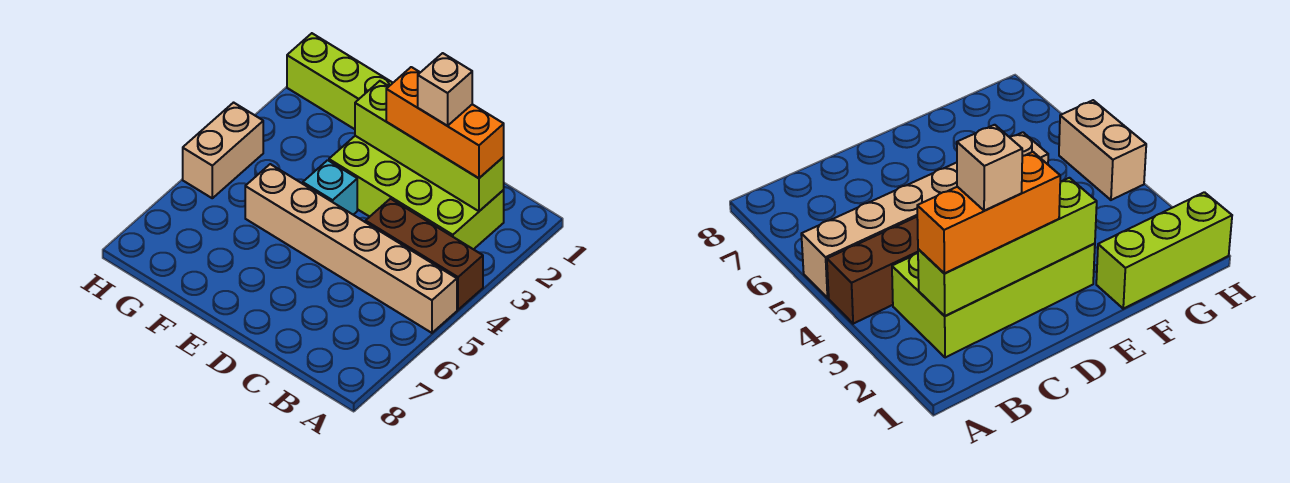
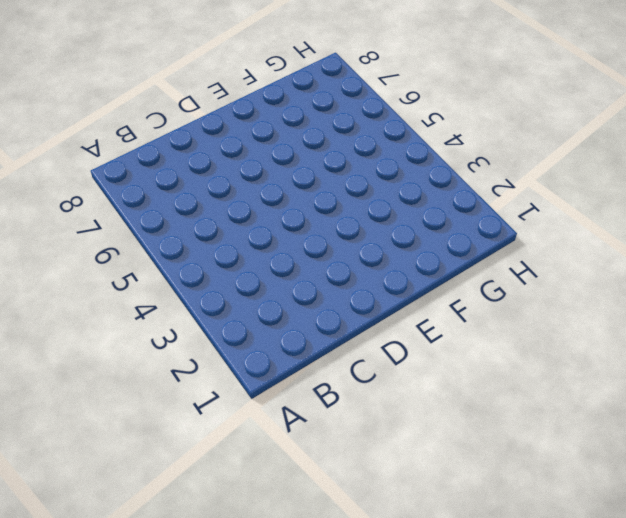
none -> brown 1x3 brick [366,199,483,310]
none -> tan 1x6 brick [245,164,457,333]

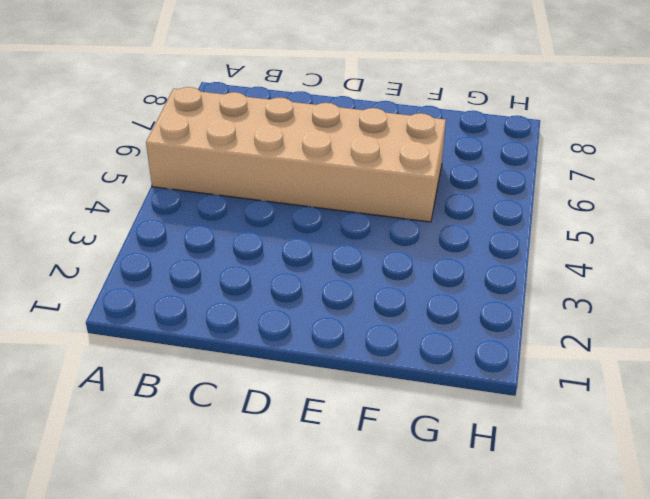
tan 2x6 brick [146,87,446,222] -> tan 1x6 brick [245,164,457,333]
none -> brown 1x3 brick [366,199,483,310]
none -> lime 2x4 brick [329,136,504,249]

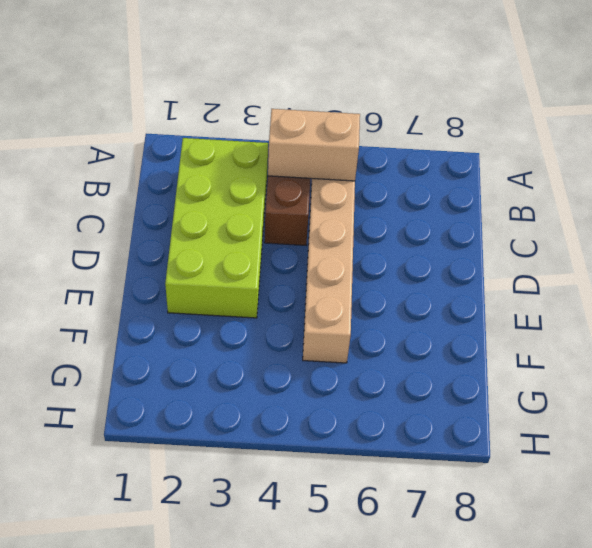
tan 1x2 brick [268,109,360,181] -> tan 1x2 brick moved to [183,103,263,198]
none -> cyan 1x1 brick [303,160,357,215]
none -> lime 1x3 brick [287,33,393,129]

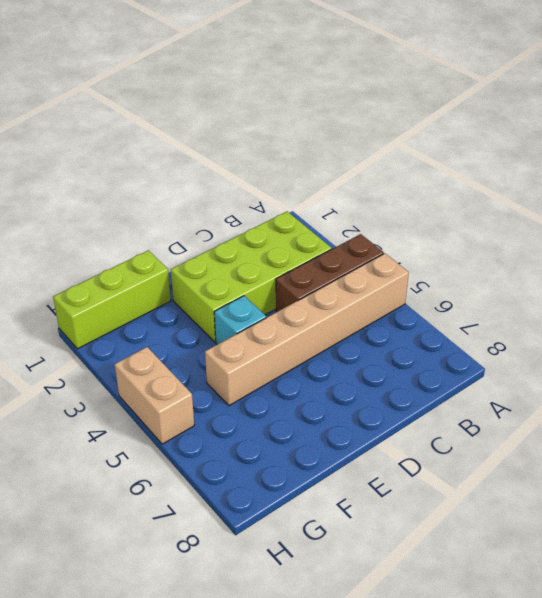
none -> lime 1x4 brick [355,81,504,211]
none -> orange 1x3 brick [386,67,504,178]

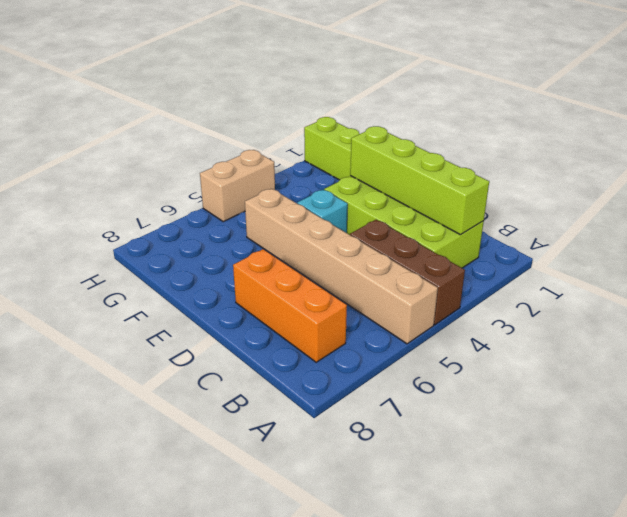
orange 1x3 brick [233,249,347,362] -> orange 1x3 brick moved to [386,67,504,178]
none -> tan 1x1 brick [418,53,472,126]

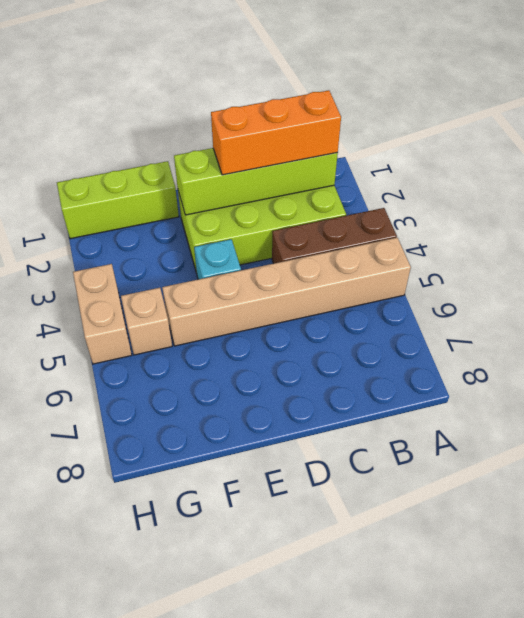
tan 1x1 brick [121,288,172,355] -> tan 1x1 brick moved to [418,53,472,126]

